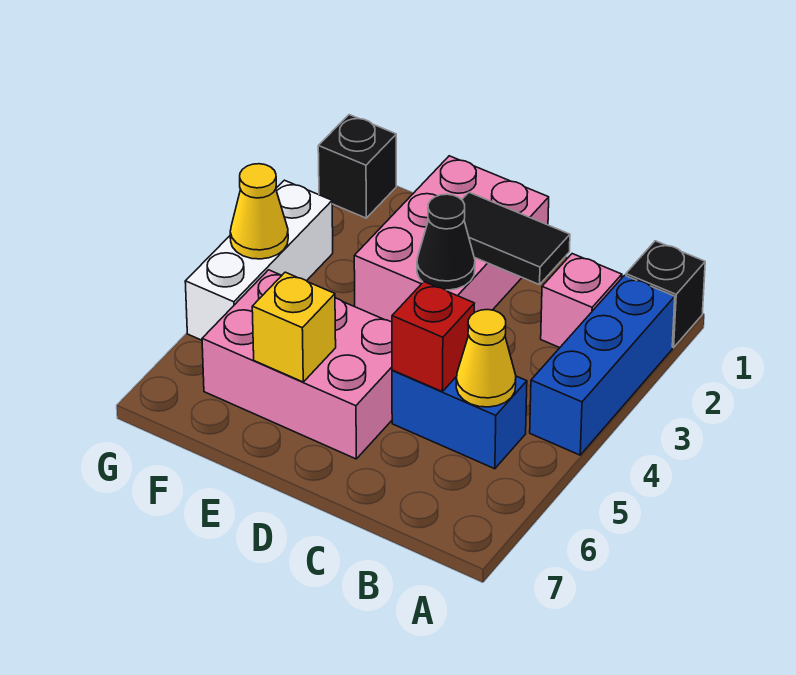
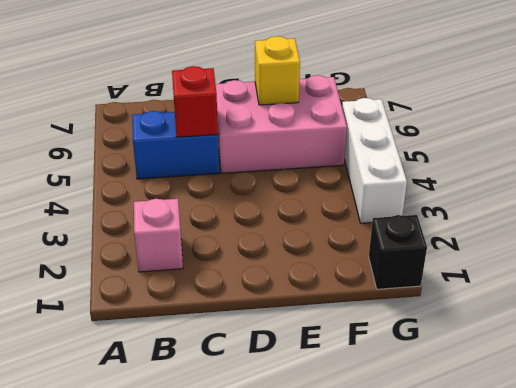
none -> black 1x1 brick [626,241,705,348]
none -> blue 1x3 brick [530,275,675,455]
none -> pink 2x3 brick [354,156,549,322]

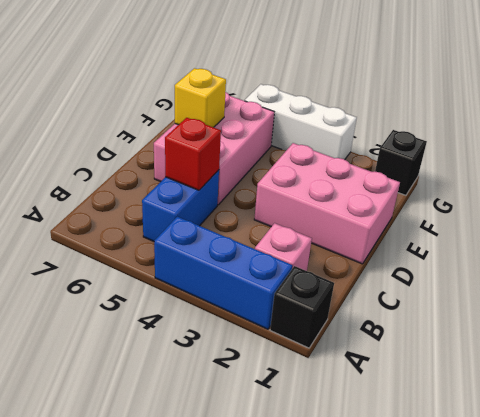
none -> yellow 1x1 cone [456,310,516,407]
none -> black 1x2 tile [462,192,570,285]
none -> black 1x1 cone [417,194,475,290]

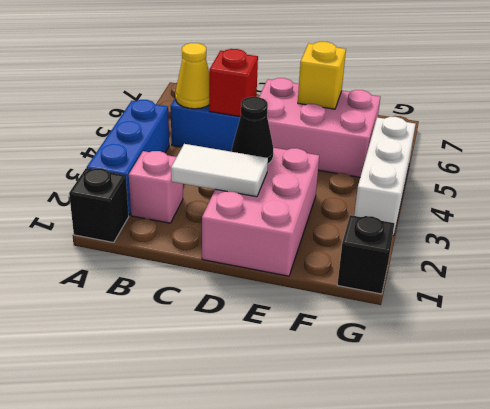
white 1x2 tile [171,144,268,197] -> black 1x2 tile [462,192,570,285]
none -> yellow 1x1 cone [230,164,288,259]

